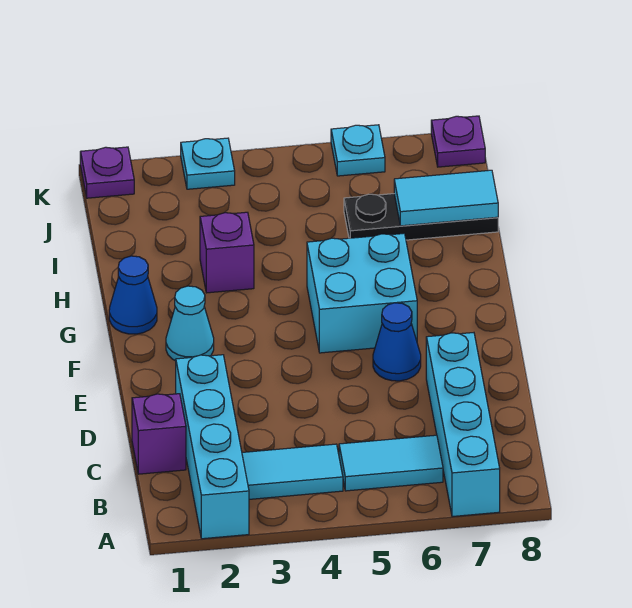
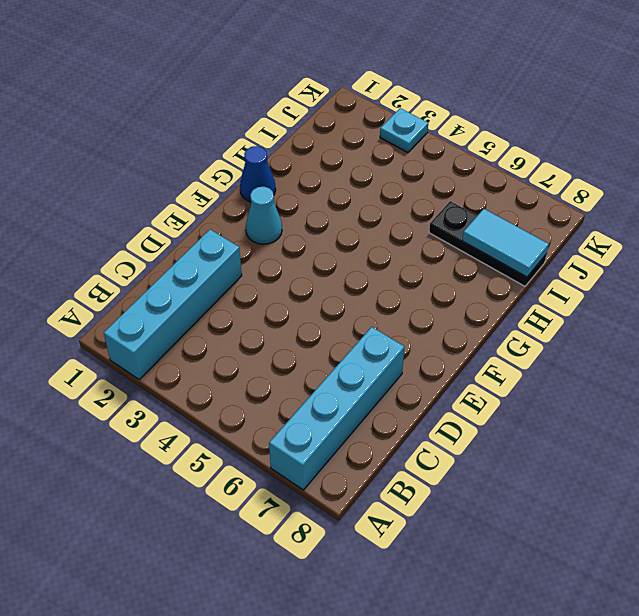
none -> cyan 1x2 tile [242,444,343,499]
none -> cyan 1x2 tile [339,435,443,491]
none -> purple 1x1 brick [132,394,186,474]

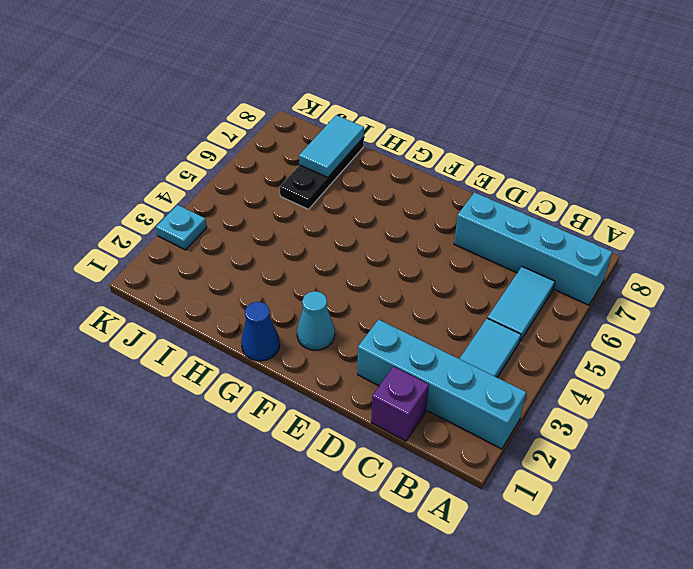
none -> blue 1x1 cone [373,303,421,381]
none -> cyan 2x2 brick [307,234,417,353]
none -> purple 1x1 brick [200,212,254,293]

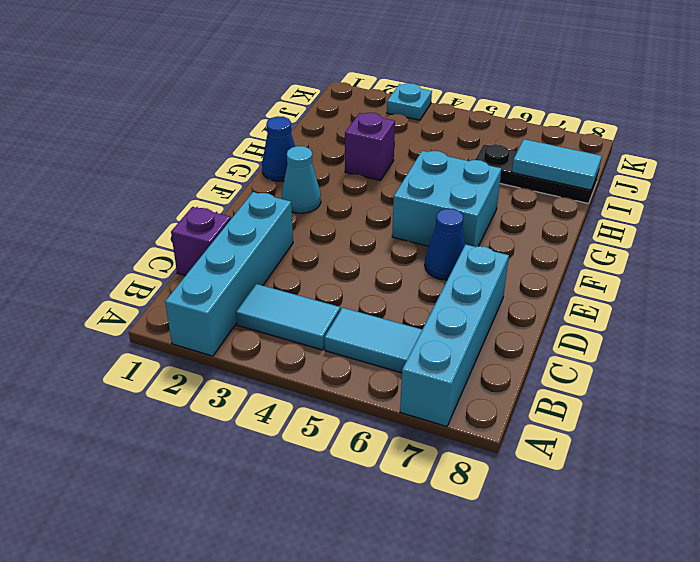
none -> purple 1x1 plate [80,147,134,198]
none -> cyan 1x1 plate [331,125,385,176]
none -> purple 1x1 plate [431,116,485,167]

